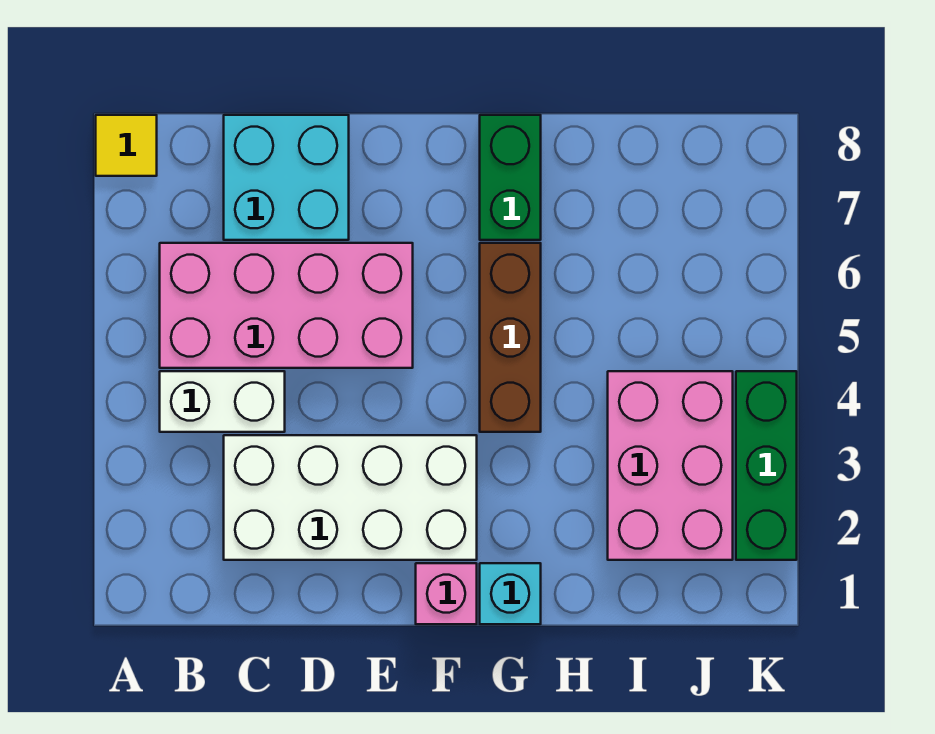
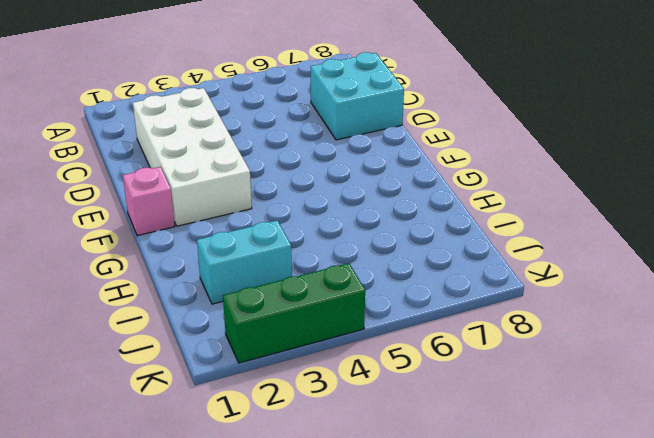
cyan 1x2 brick [197,221,292,304] -> pink 2x3 brick [608,371,733,560]
none -> yellow 1x1 tile [96,115,157,176]
none -> white 1x2 brick [160,371,285,432]

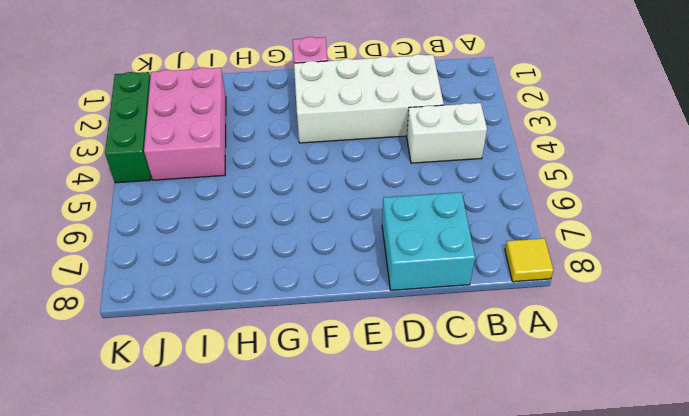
none -> pink 2x4 brick [160,243,413,368]
none -> cyan 1x1 brick [480,563,541,624]

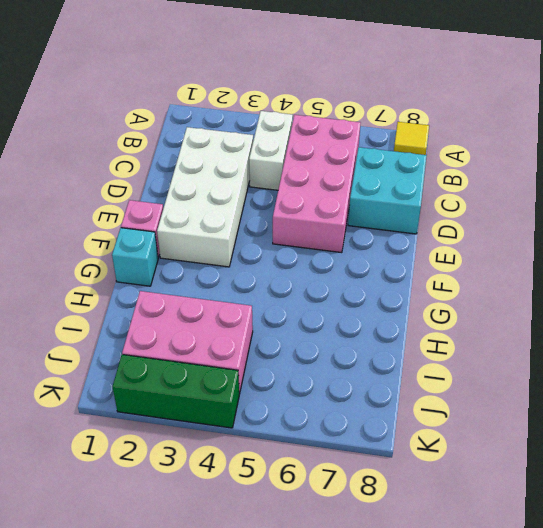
none -> brown 1x3 brick [480,243,541,432]
none -> green 1x2 brick [480,115,541,240]

